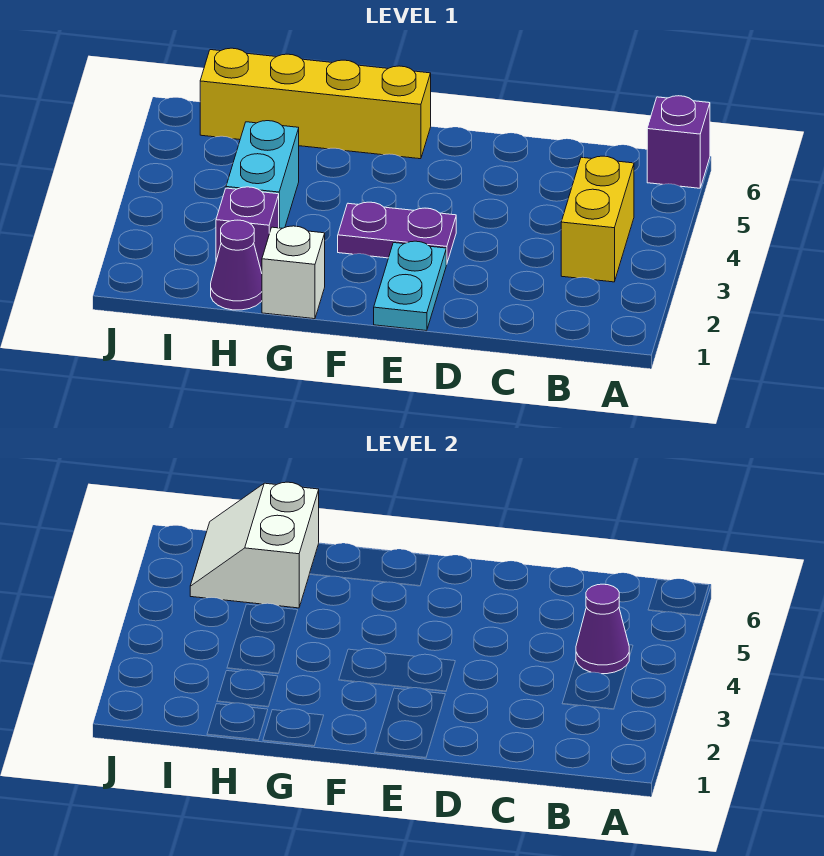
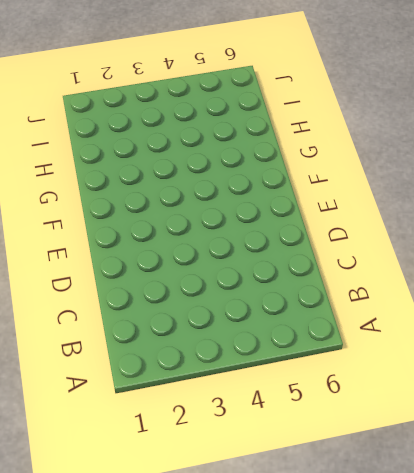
none -> purple 1x1 brick [647,96,710,188]
none -> yellow 1x2 brick [561,156,634,282]

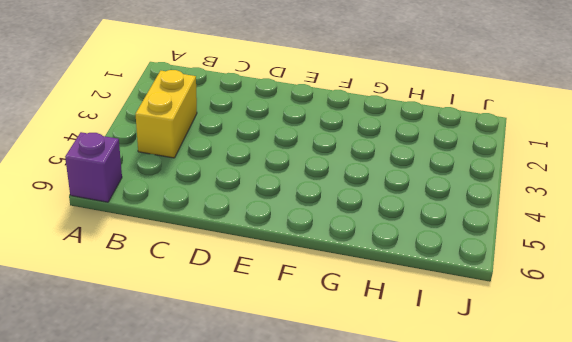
none -> cyan 1x2 plate [374,241,446,331]
none -> purple 1x2 plate [338,202,456,264]

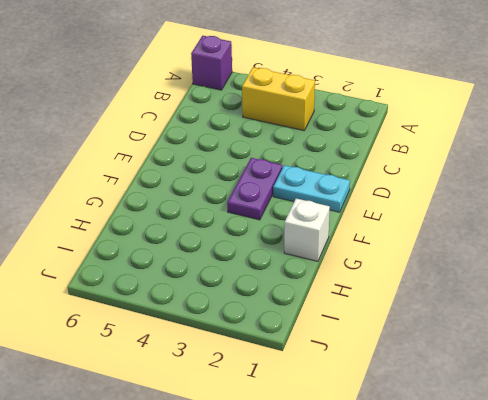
none -> yellow 1x4 brick [200,48,431,159]
none -> purple 1x1 cone [211,220,262,310]

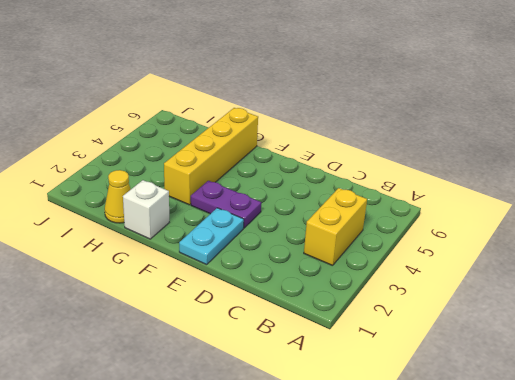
yellow 1x4 brick [164,108,258,205] -> yellow 1x4 brick turned to [200,48,431,159]
yellow 1x1 cone [105,170,131,223] -> purple 1x1 cone [211,220,262,310]
none -> purple 1x1 brick [647,96,710,188]
none -> purple 1x1 brick [216,187,279,273]

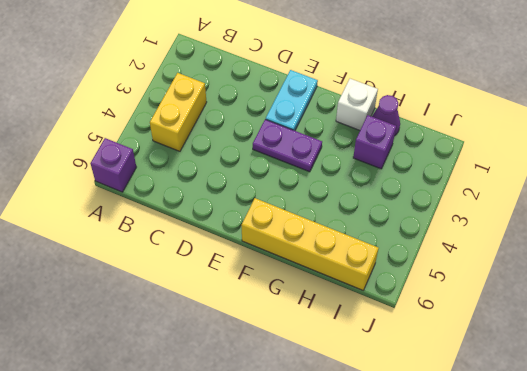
none -> cyan 1x2 brick [226,121,299,228]
none -> purple 1x1 cone [576,584,629,674]

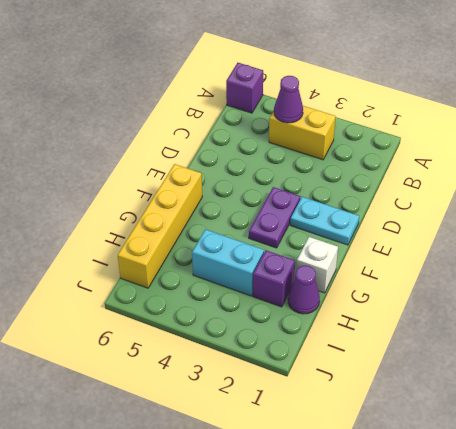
none -> white 2x2 slope [190,482,319,608]

